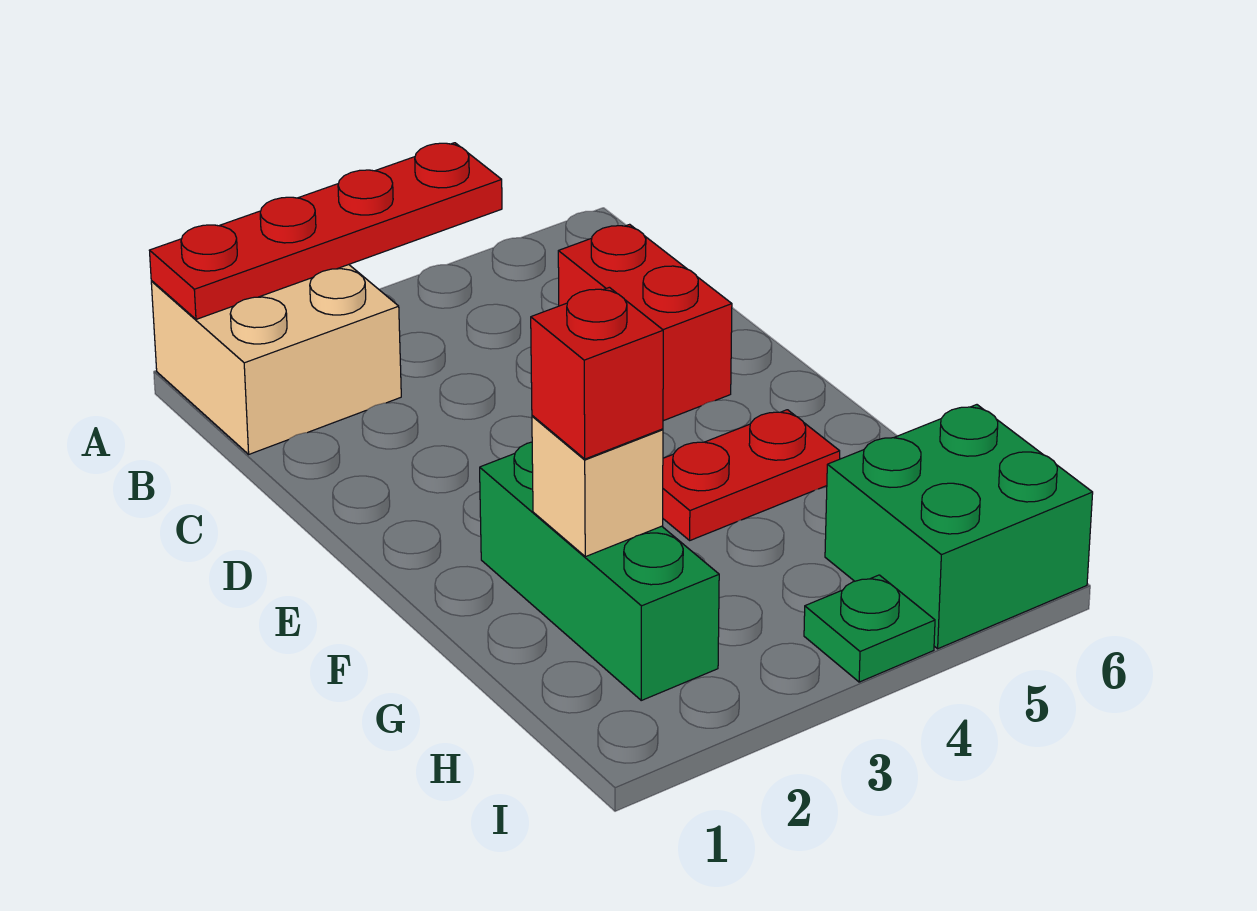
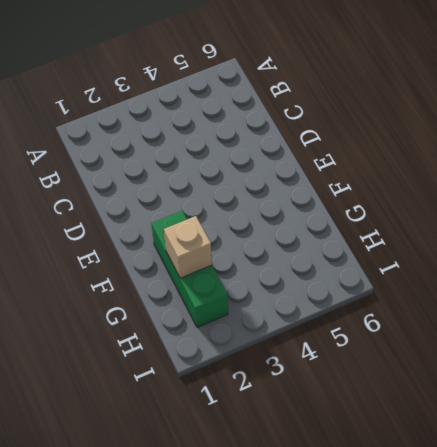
none -> tan 2x2 brick [151,265,401,454]
none -> red 1x2 brick [558,224,732,421]

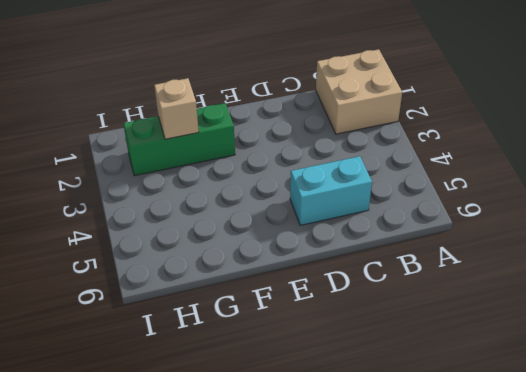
cyan 1x2 brick [290,156,372,225] -> red 1x2 brick [558,224,732,421]
none -> red 1x2 plate [663,410,840,540]
none -> green 2x2 brick [825,405,1093,649]

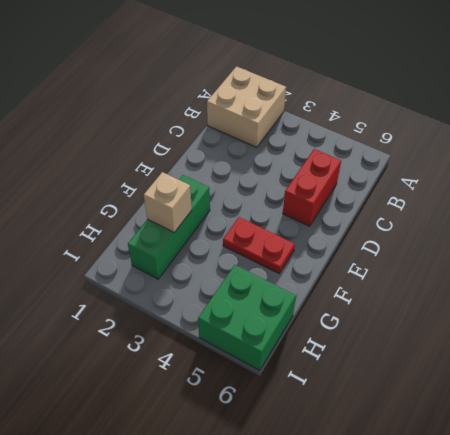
none -> green 1x1 plate [804,575,935,682]
none -> red 1x4 plate [149,143,502,319]

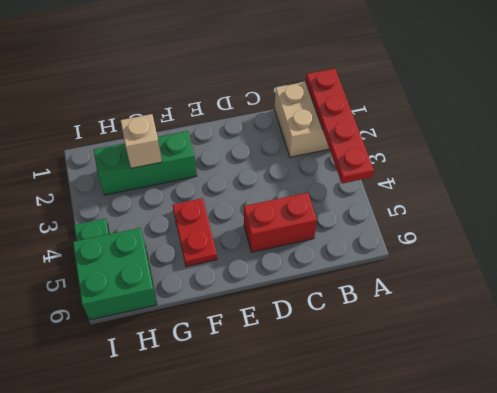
none -> red 1x1 brick [531,287,663,459]

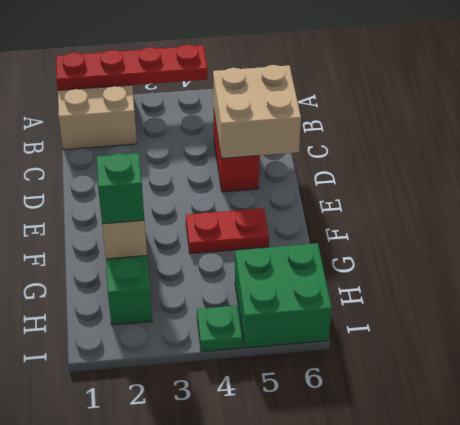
tan 2x2 brick [213,65,301,158] -> none
green 1x1 brick [96,153,144,224] -> red 1x1 brick [531,287,663,459]

